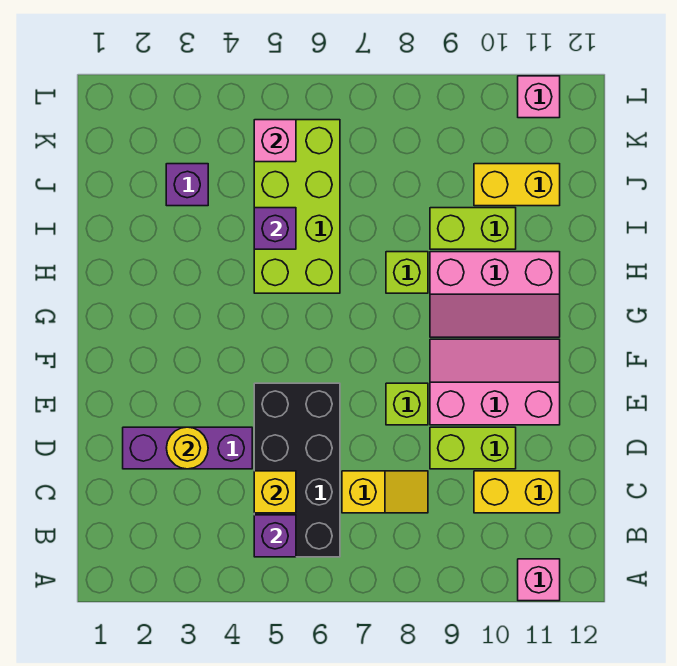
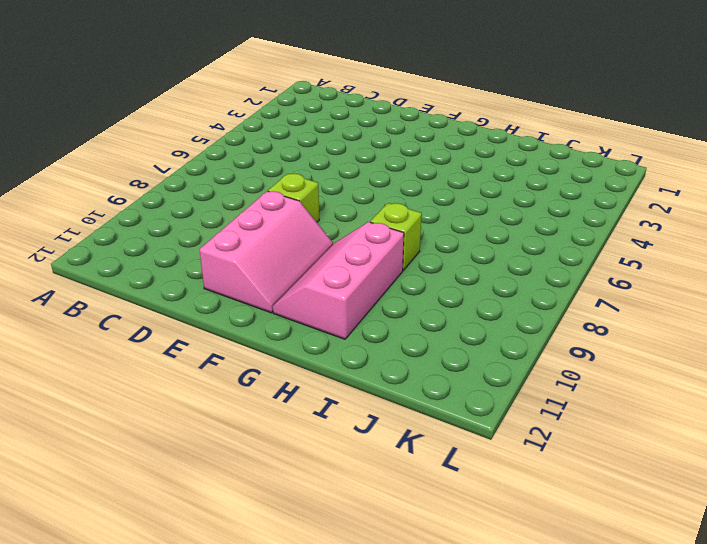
none -> pink 1x1 brick [518,559,560,601]
none -> black 2x4 brick [254,383,340,557]
none -> yellow 1x2 slope [342,471,428,513]

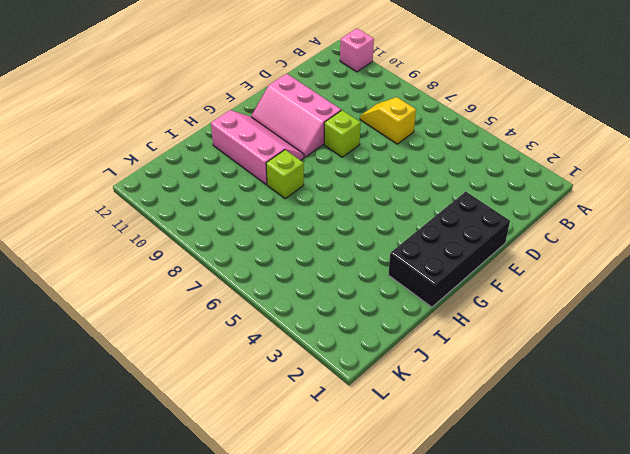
black 2x4 brick [388,192,510,307] -> black 2x4 brick moved to [254,383,340,557]
none -> yellow 1x2 brick [474,471,560,513]
none -> purple 1x3 brick [123,427,252,469]
none -> lime 1x2 brick [430,427,516,469]

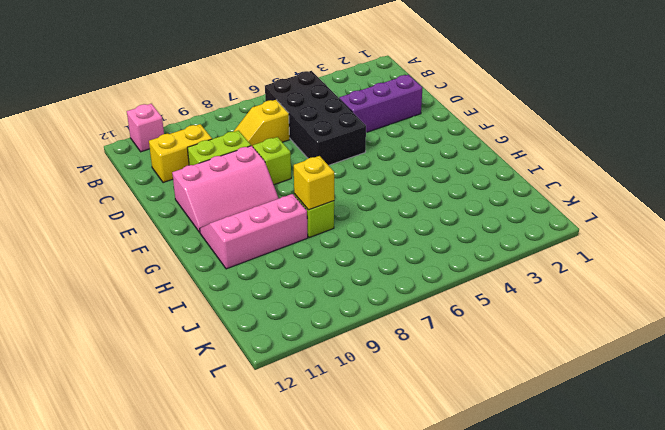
yellow 1x1 brick [294,156,334,210] -> yellow 1x1 brick moved to [254,471,296,513]
none -> lime 2x4 brick [254,120,340,293]
none -> lime 1x2 brick [430,208,516,249]
none -> purple 1x1 brick [166,164,208,206]

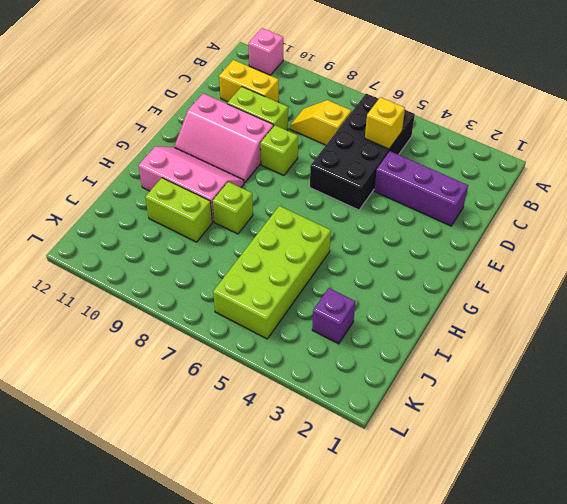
none -> yellow 1x2 brick [474,164,560,206]
none -> pink 1x1 brick [518,76,560,118]
none -> purple 1x1 brick [254,515,296,557]

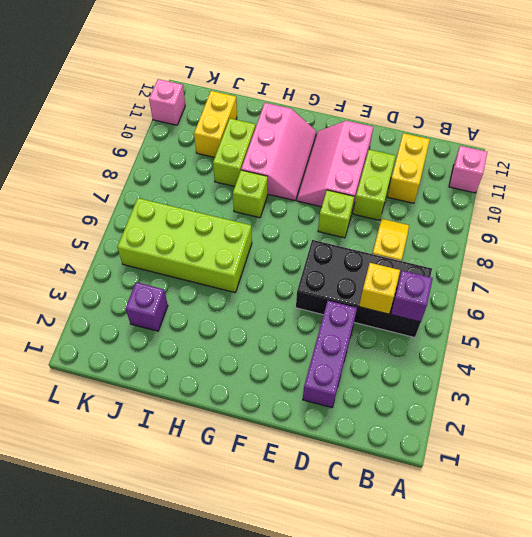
none -> yellow 1x1 round brick [167,427,208,469]
none -> purple 1x1 brick [254,208,296,249]
none -> pink 1x1 brick [254,120,296,162]

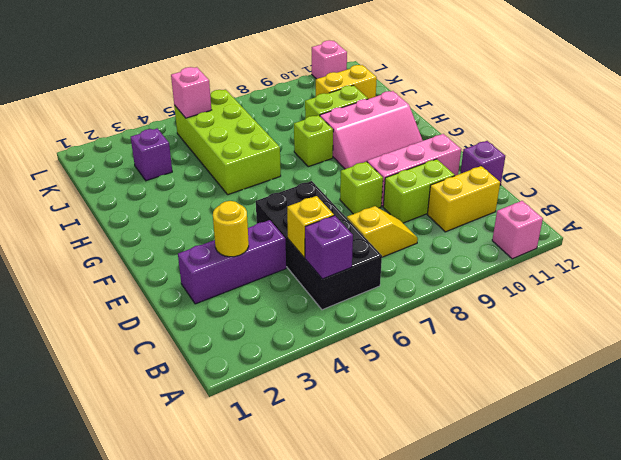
purple 1x1 brick [460,141,505,185] -> purple 1x1 brick moved to [254,208,296,249]

